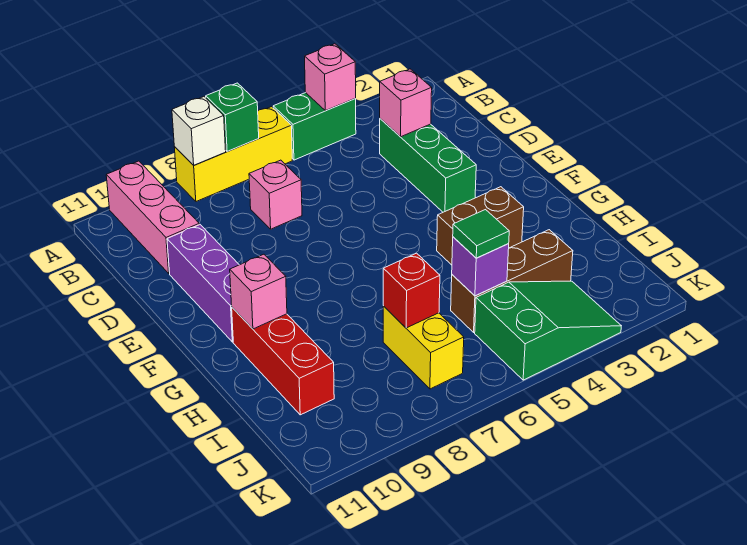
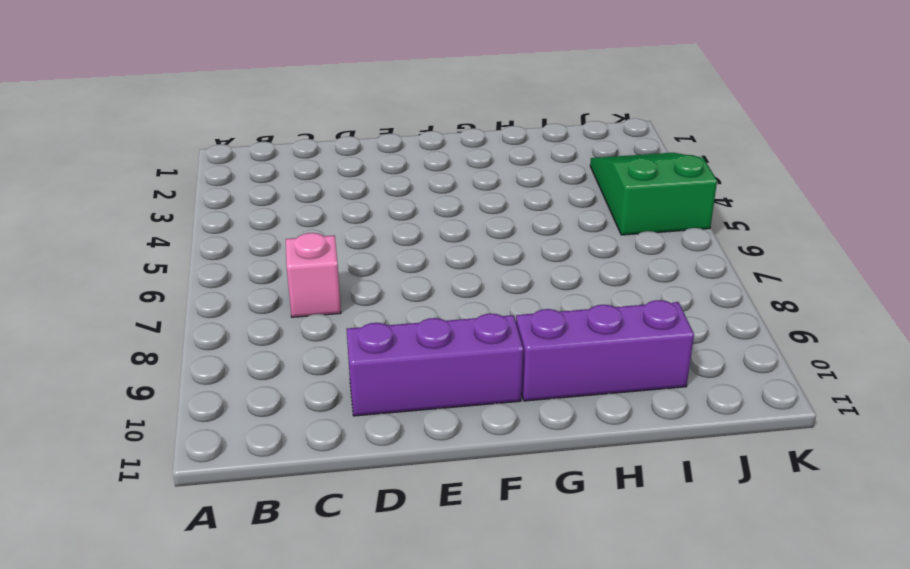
purple 1x3 brick [516,300,694,401] -> red 1x3 brick [232,308,334,415]
none -> green 1x2 brick [273,93,356,160]
none -> yellow 1x3 brick [174,107,292,202]
none -> pink 1x3 brick [106,161,199,273]

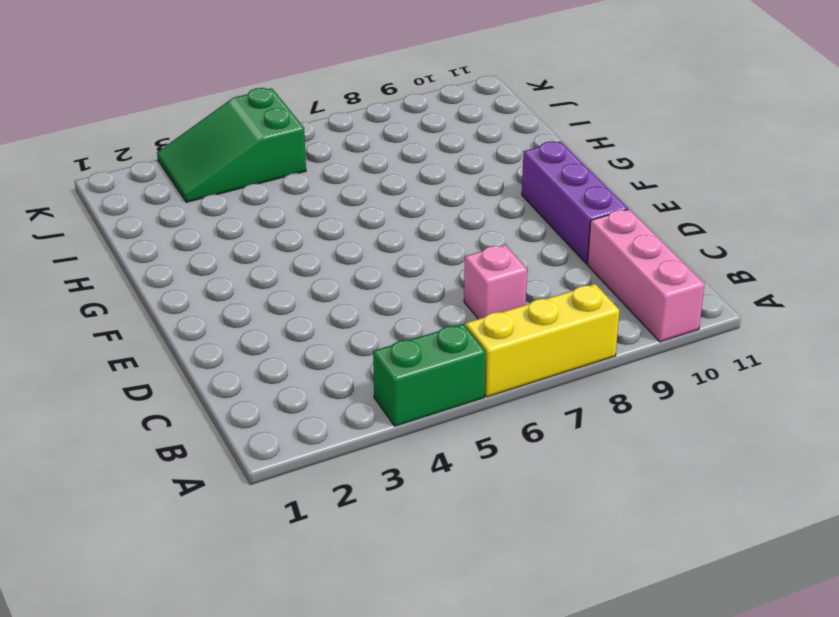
none -> green 1x3 brick [380,119,476,212]
none -> brown 1x2 brick [437,187,524,265]
none -> red 1x3 brick [232,308,334,415]

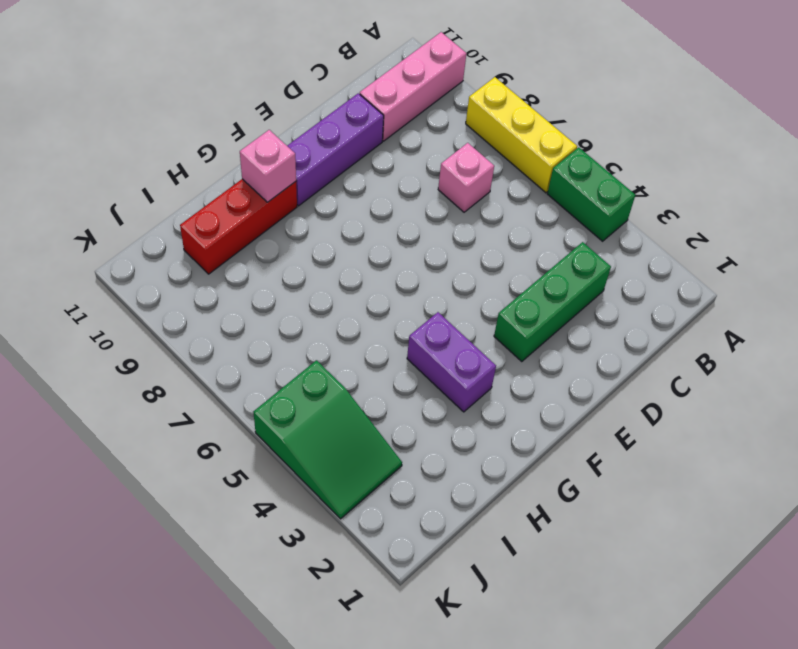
purple 1x2 brick [407,312,496,412] -> brown 1x2 brick [437,187,524,265]
none -> brown 1x3 brick [451,230,573,332]
none -> yellow 1x2 brick [383,306,464,389]
none -> pink 1x1 brick [305,44,356,111]

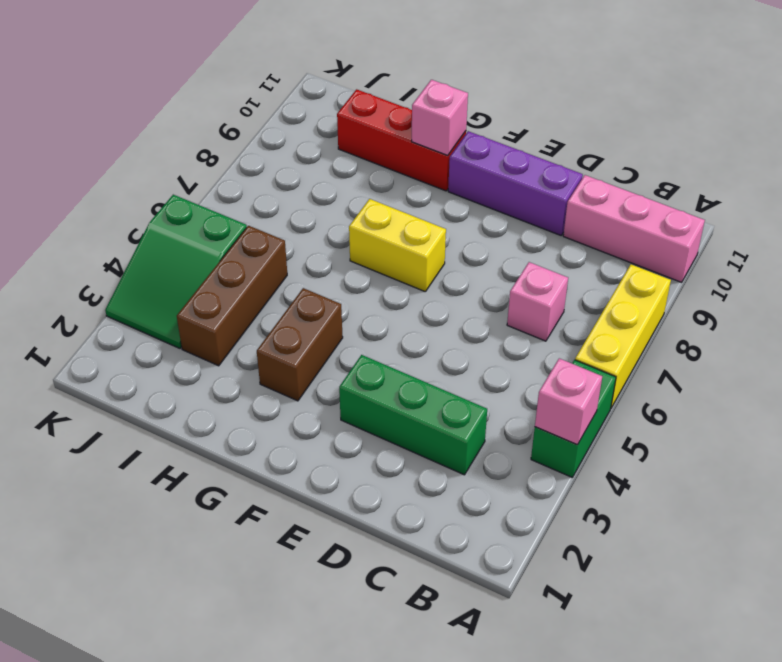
yellow 1x2 brick [349,199,446,291] -> yellow 1x2 brick moved to [383,306,464,389]
none -> green 1x1 brick [206,83,259,151]
none -> white 1x1 brick [172,97,226,165]
none -> pink 1x1 brick [380,69,432,137]

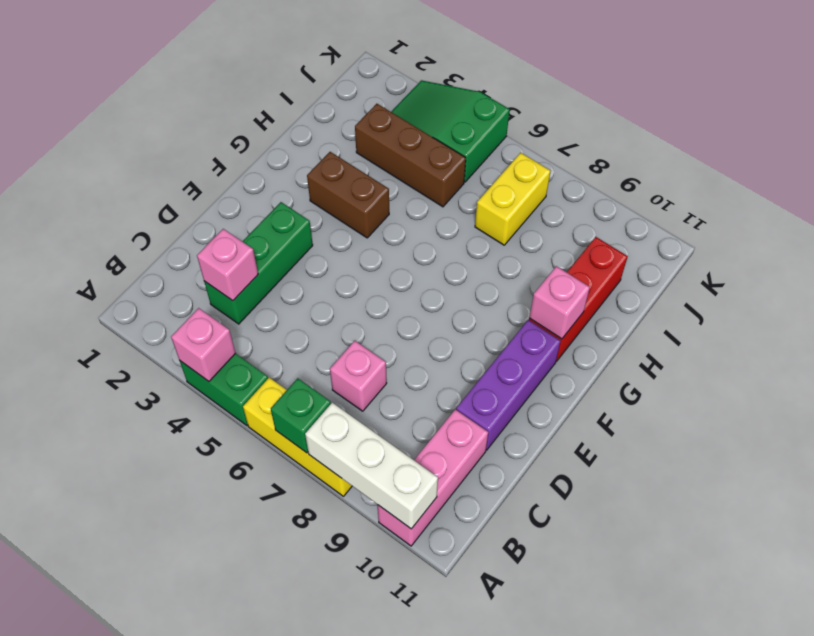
white 1x3 brick [305,403,438,529] -> white 1x1 brick [172,97,226,165]
none -> purple 1x1 brick [452,237,509,296]
none -> red 1x1 brick [383,253,440,328]
none -> green 1x1 tile [453,210,509,258]

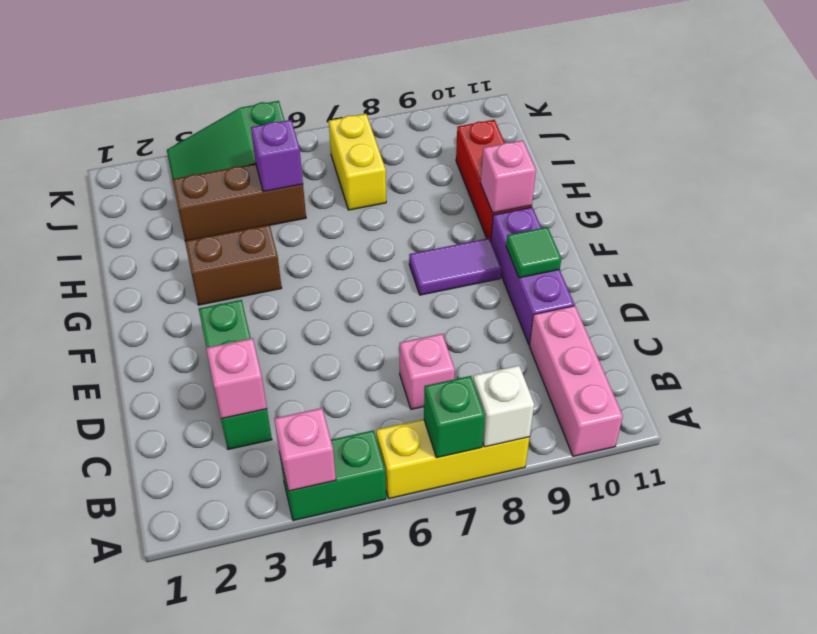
green 1x1 tile [506,227,561,278] -> green 1x1 tile moved to [453,210,509,258]
purple 1x2 tile [409,238,501,295] -> none
none -> red 1x1 brick [383,253,440,328]

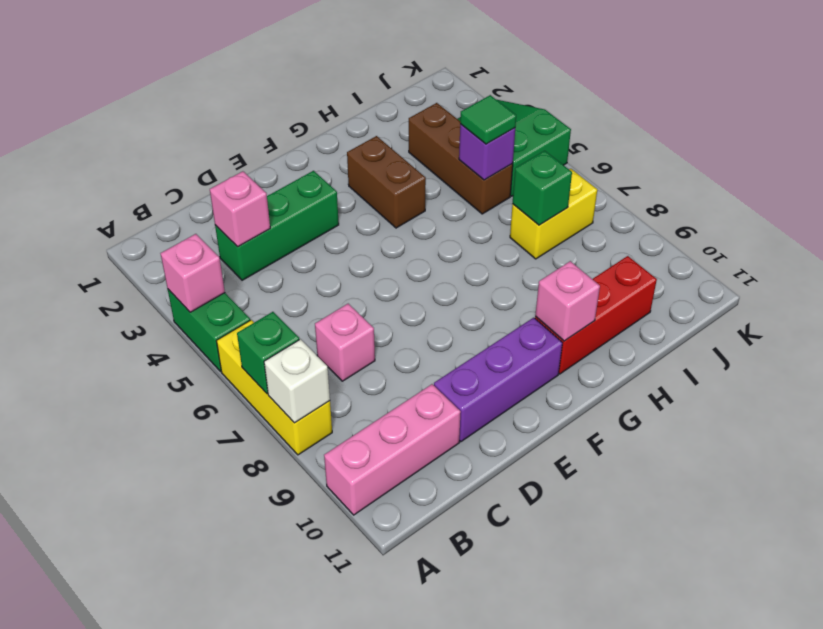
green 1x1 brick [512,151,572,225] -> red 1x1 brick [383,253,440,328]

